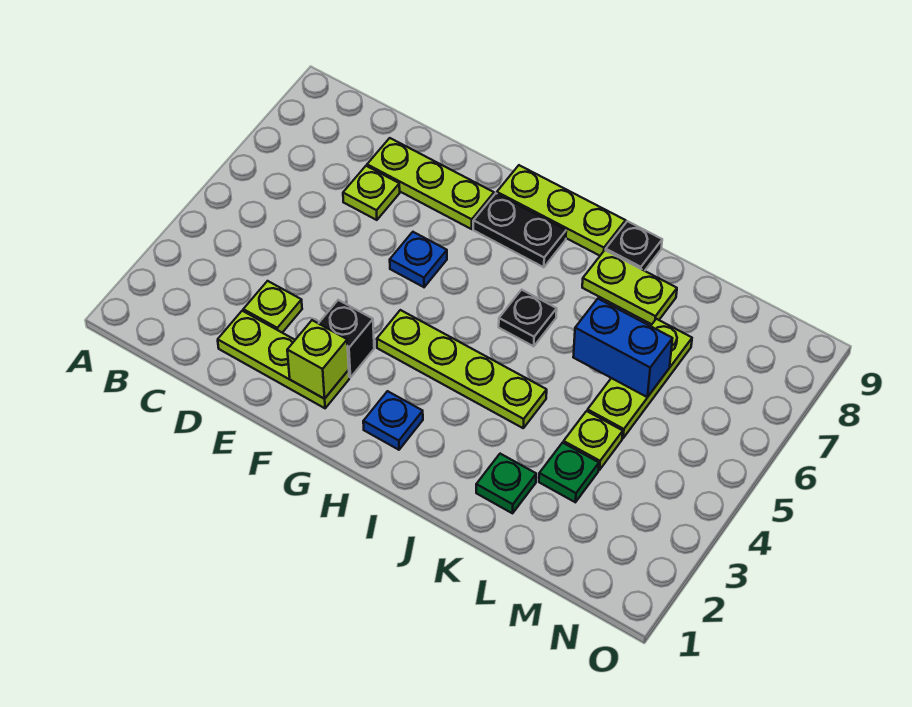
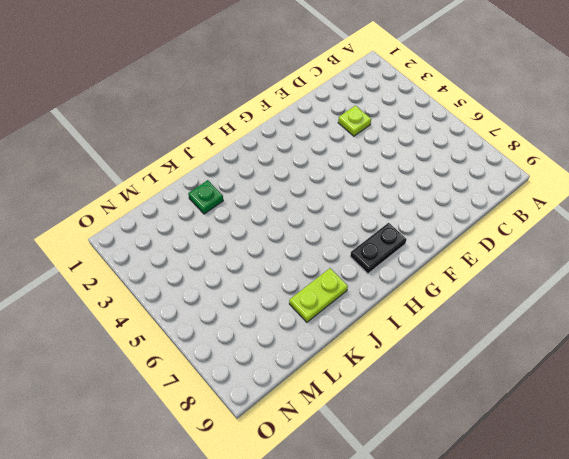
none -> lime 1x3 plate [218,311,349,408]
none -> lime 1x1 plate [343,166,400,220]
none -> lime 1x3 plate [367,138,494,229]

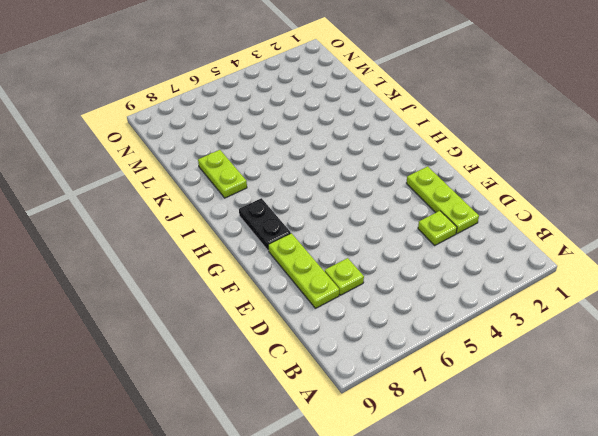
none -> black 1x1 brick [319,300,374,377]
none -> blue 1x1 plate [390,232,447,287]
none -> lime 1x4 plate [377,310,547,428]

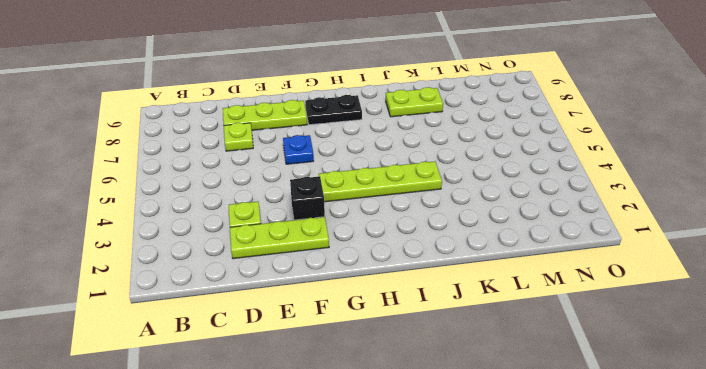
none -> lime 1x3 plate [497,165,626,256]
none -> blue 1x1 plate [363,391,423,450]
none -> black 1x1 plate [499,290,557,346]

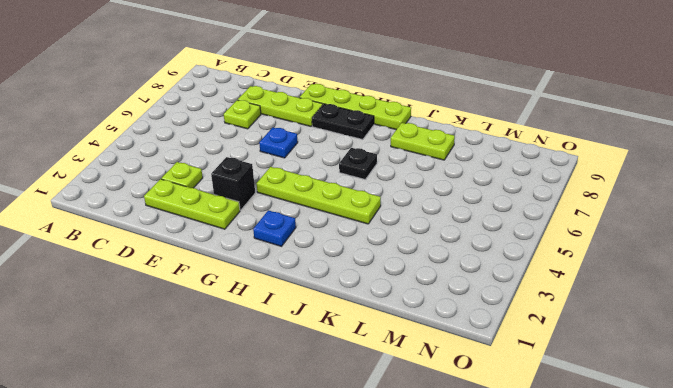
lime 1x4 plate [300,84,411,130] -> lime 1x3 plate [497,165,626,256]
none -> black 1x1 plate [606,221,662,271]
none -> green 1x1 plate [476,454,536,513]
none -> green 1x1 plate [539,443,599,502]

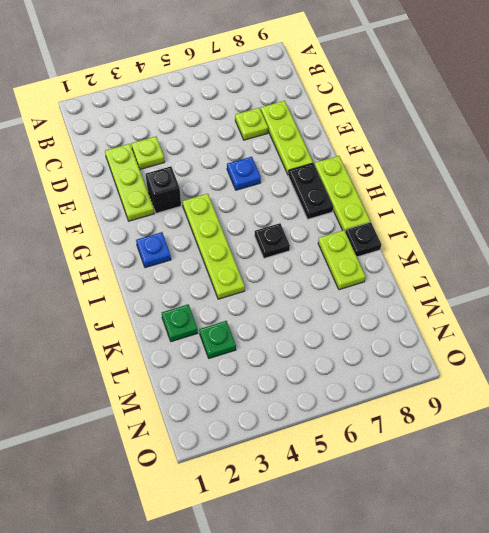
none -> lime 1x1 plate [564,411,623,470]
none -> lime 1x3 plate [587,319,692,438]
none -> lime 1x1 brick [287,320,349,399]

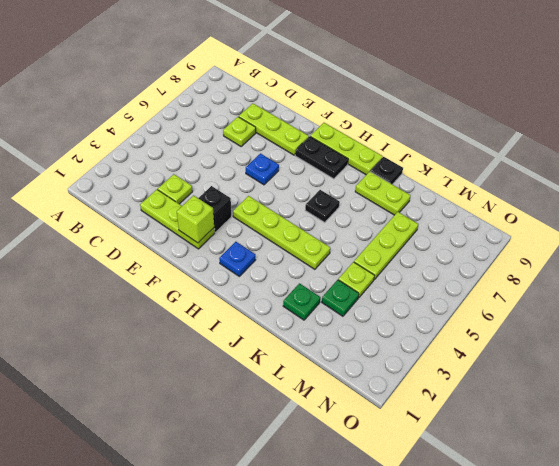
none -> blue 1x2 brick [573,299,673,397]

